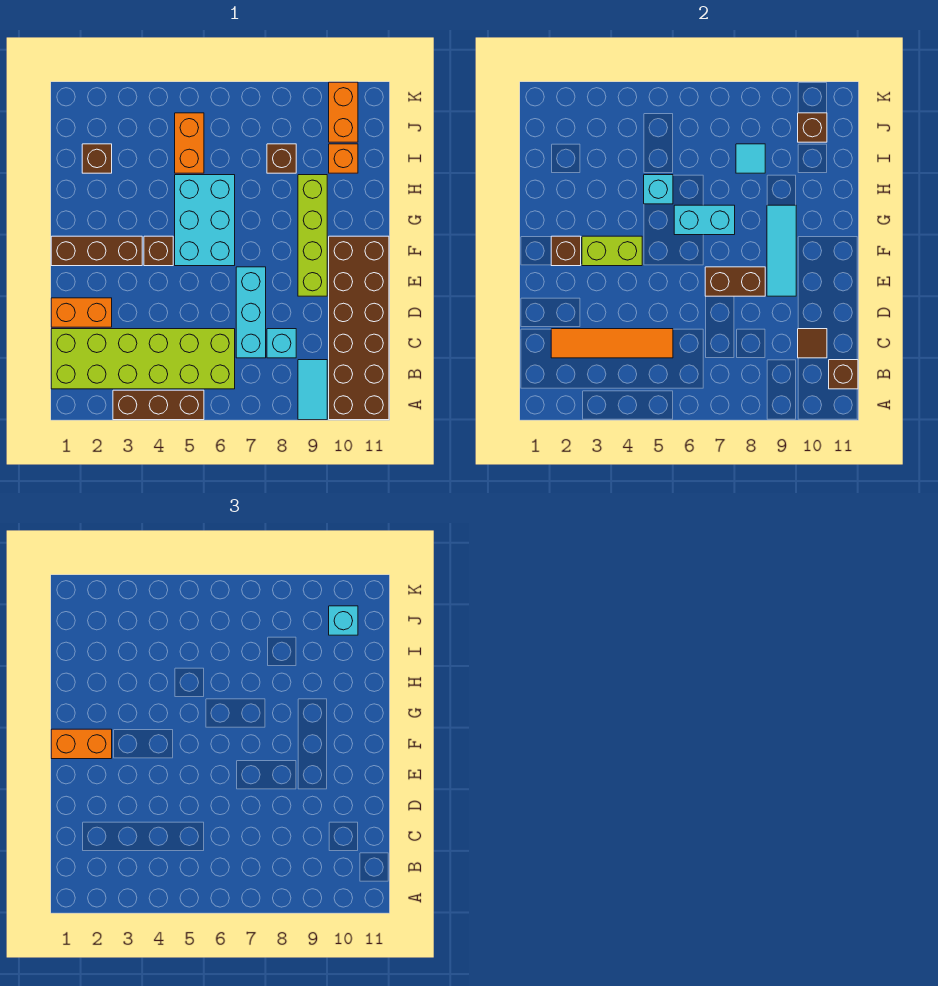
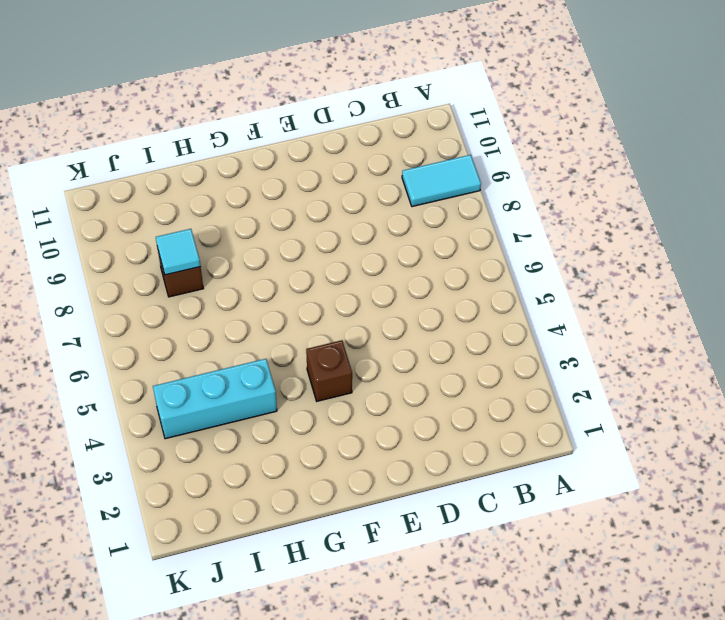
cyan 1x3 brick [153,359,277,439] -> cyan 1x3 brick moved to [236,267,266,358]
none -> brown 1x3 brick [113,390,204,420]
none -> brown 2x6 brick [329,236,389,420]
none -> lime 2x6 brick [51,329,235,389]

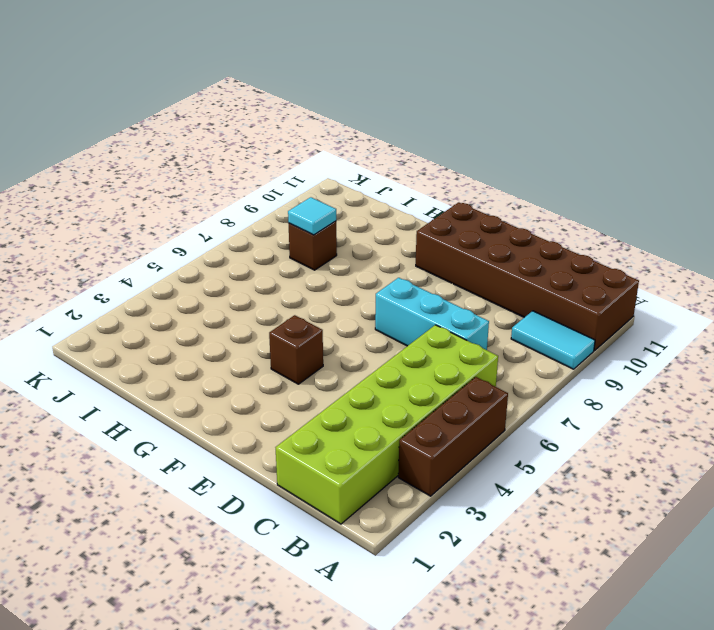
none -> cyan 1x1 brick [267,329,296,358]
none -> orange 1x2 brick [51,298,112,327]
none -> lime 1x4 brick [298,175,327,296]

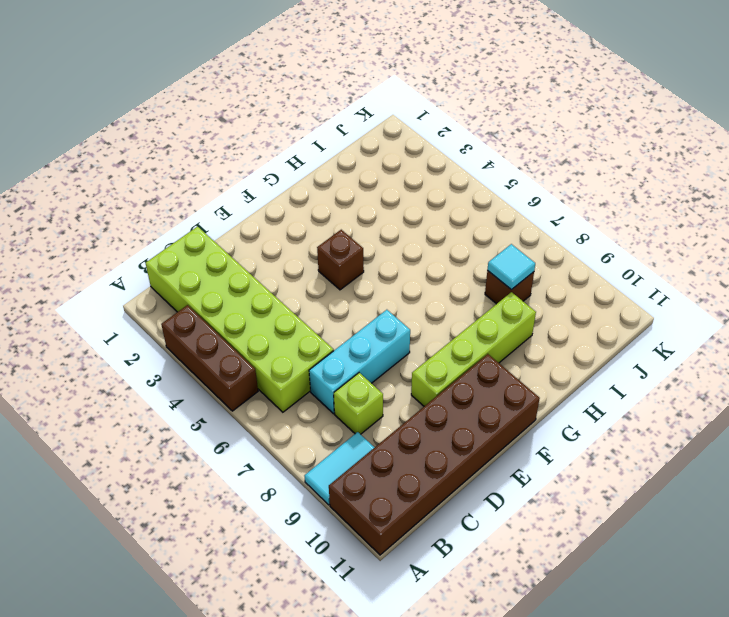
lime 1x1 brick [334,373,383,434] -> cyan 1x1 brick [267,329,296,358]
none -> orange 1x2 brick [51,298,112,327]
none -> brown 1x3 brick [51,236,142,266]
none -> cyan 2x3 brick [175,175,235,266]

